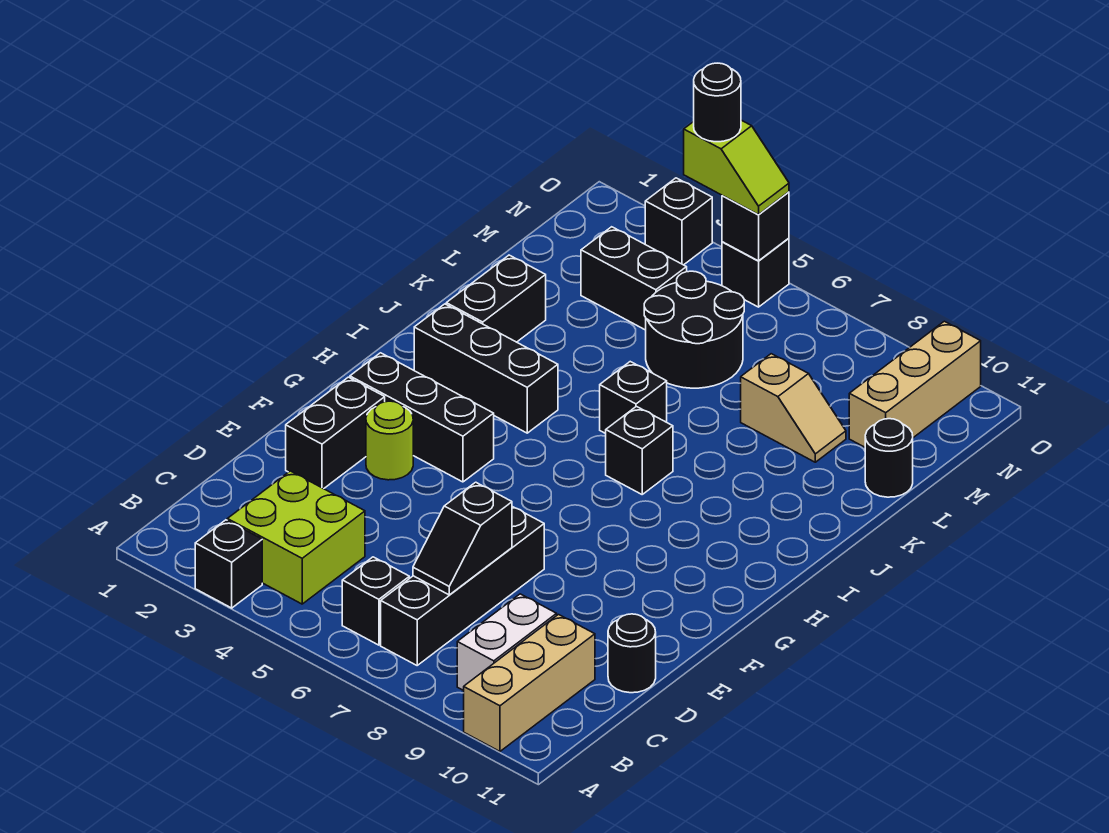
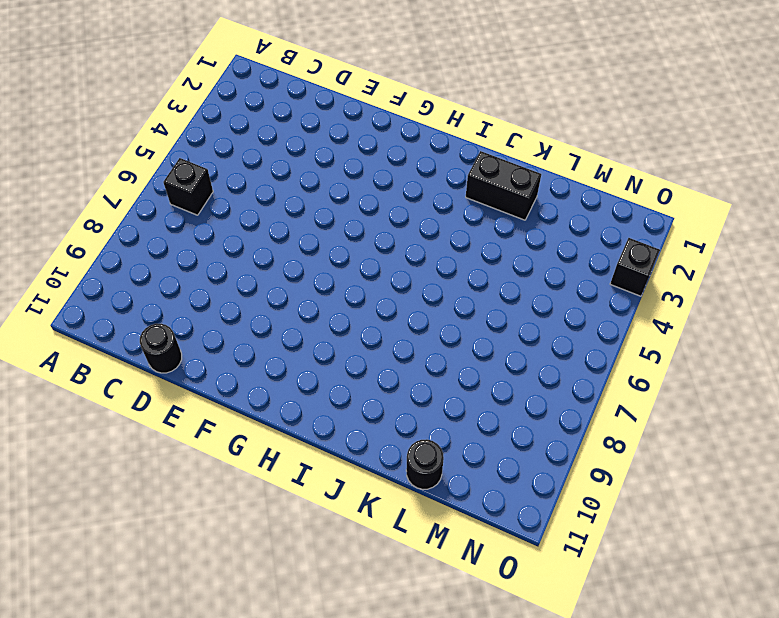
none -> black 1x1 brick [195,520,262,608]
none -> tan 1x3 brick [464,615,595,751]
none -> lime 2x2 brick [227,471,365,604]

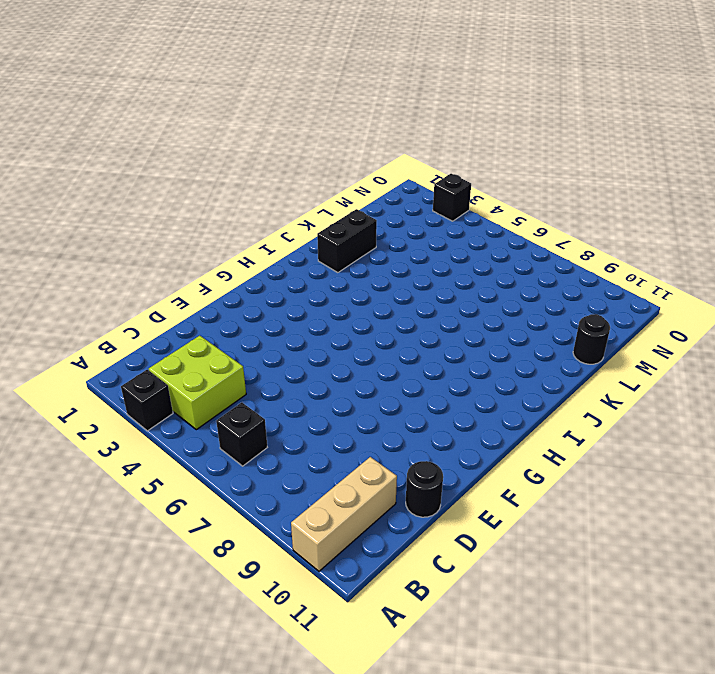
none -> black 1x4 brick [381,507,544,665]
none -> white 1x2 brick [457,594,557,691]
none -> black 1x2 brick [286,377,385,489]

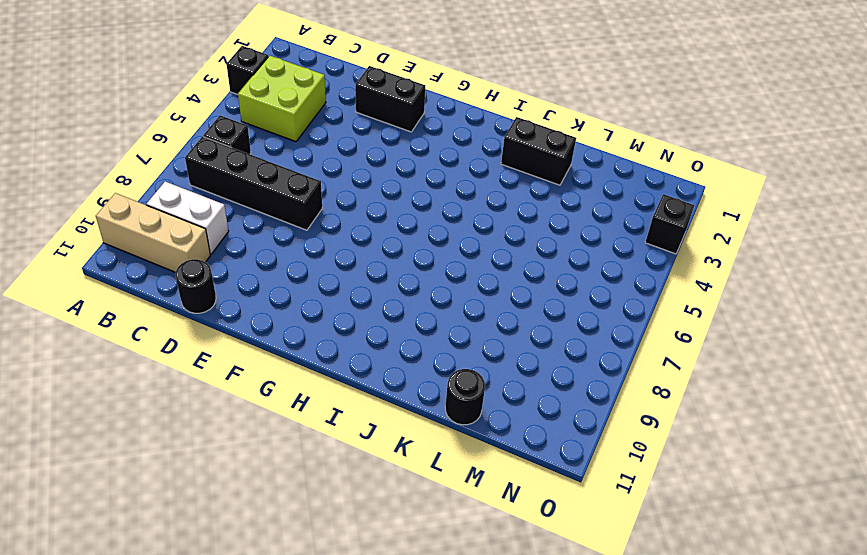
none -> lime 1x1 round brick [366,401,413,480]
none -> black 1x3 brick [350,353,494,482]
none -> black 1x3 brick [414,304,558,433]

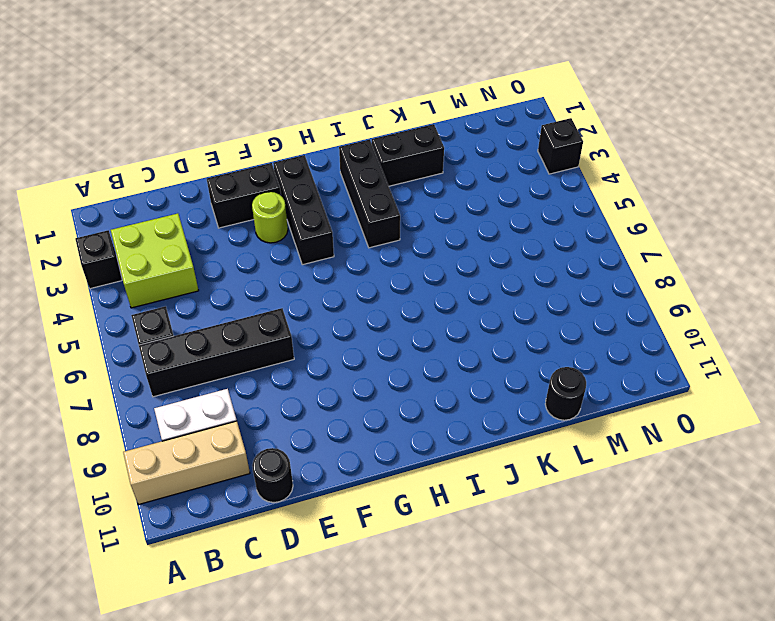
none -> black 1x1 brick [606,406,673,494]
none -> black 1x1 brick [600,362,667,434]
none -> black 2x2 round brick [644,271,744,388]

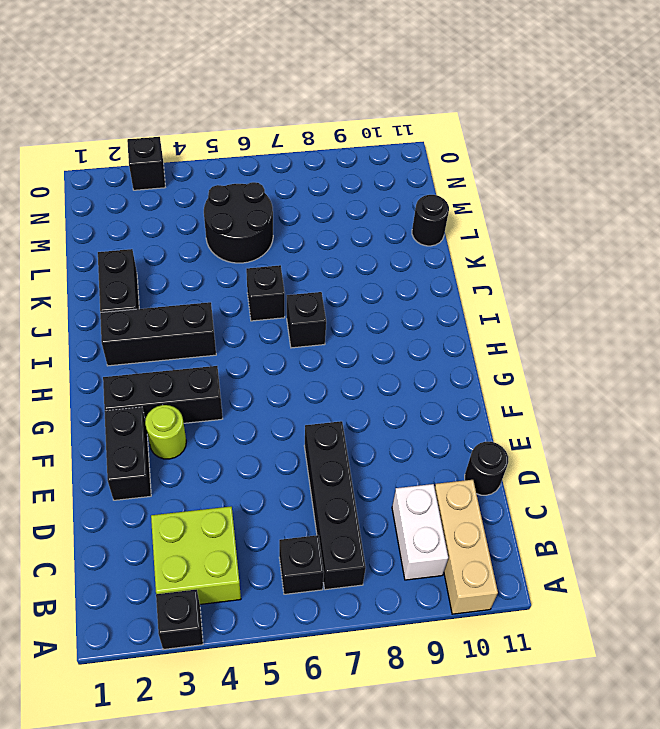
none -> tan 1x2 slope [741,354,846,462]
none -> black 1x2 brick [581,227,687,330]
none -> tan 1x3 brick [849,321,981,447]

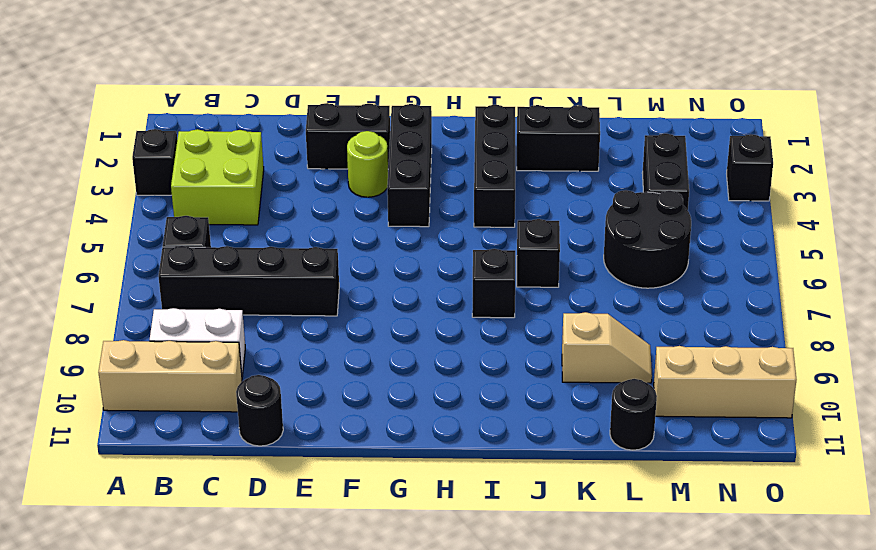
tan 1x2 slope [562,312,652,383] -> tan 1x2 slope turned to [741,354,846,462]
none -> black 1x1 brick [722,238,789,307]
none -> black 1x2 slope [413,482,512,595]
none -> black 1x1 brick [722,192,789,261]

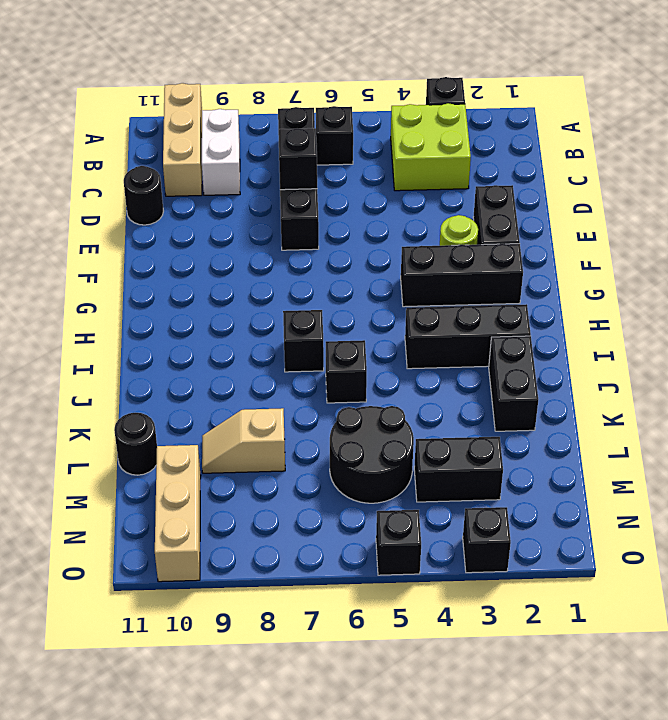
none -> black 1x1 brick [722,192,789,261]
none -> lime 1x2 slope [684,120,789,215]
none -> black 1x1 round brick [694,63,741,142]

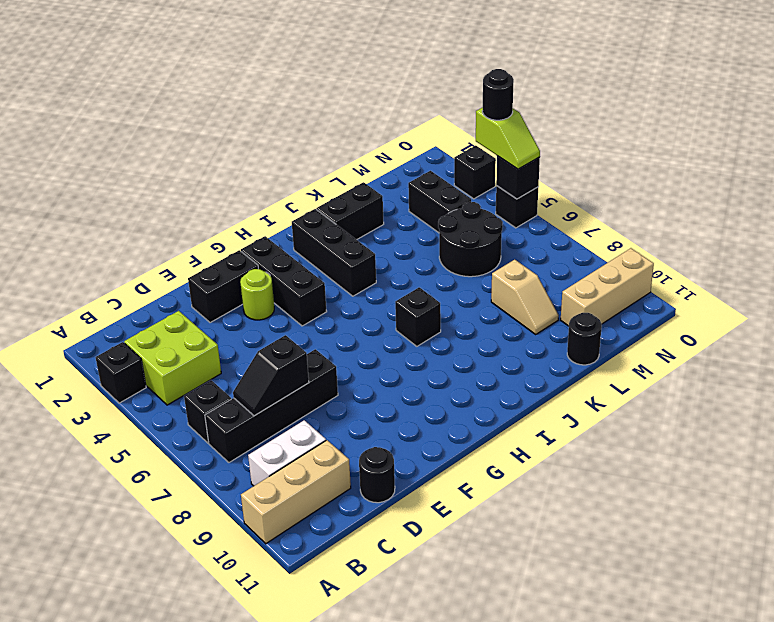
none -> black 1x1 brick [600,362,667,434]

